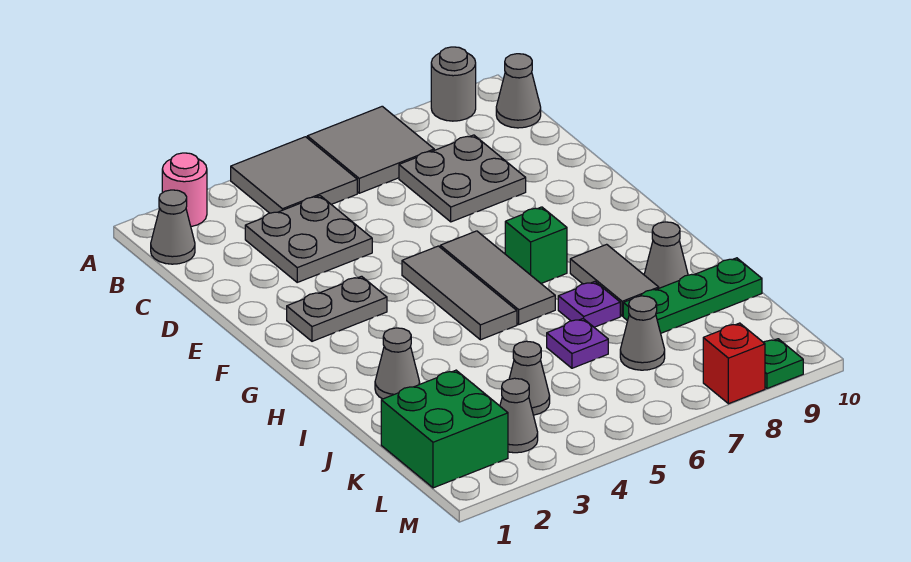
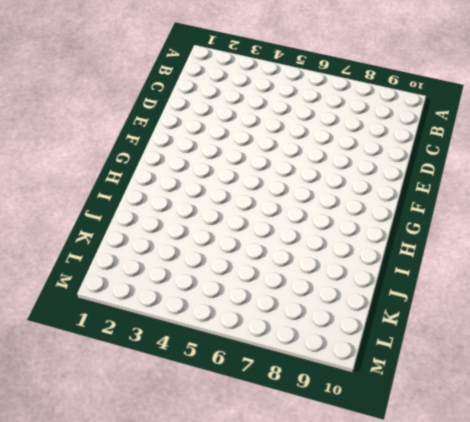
none -> pink 1x1 round brick [162,153,207,227]
none -> grey 2x2 tile [231,137,357,213]
none -> grey 2x2 tile [307,106,434,193]

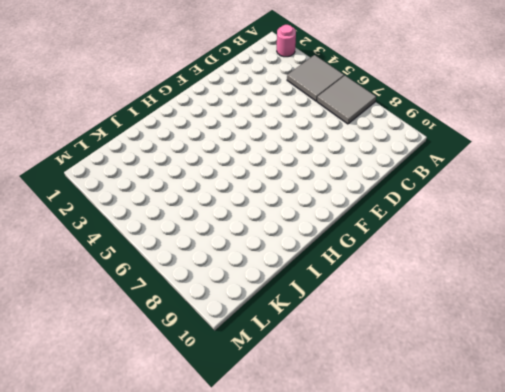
none -> grey 1x1 round brick [431,47,476,121]
none -> grey 1x1 cone [151,190,195,264]
none -> grey 1x1 cone [496,54,541,128]

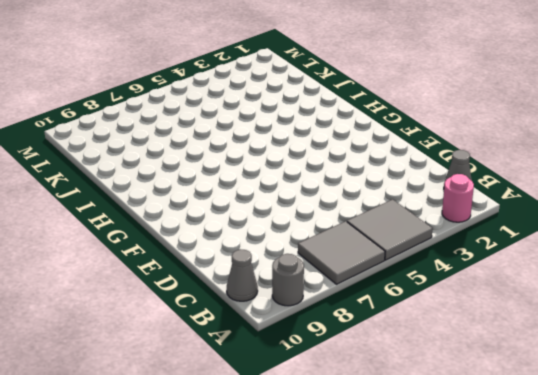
none -> grey 2x2 plate [245,196,372,282]
none -> grey 2x2 plate [399,135,526,222]
none -> grey 1x2 plate [287,276,387,341]

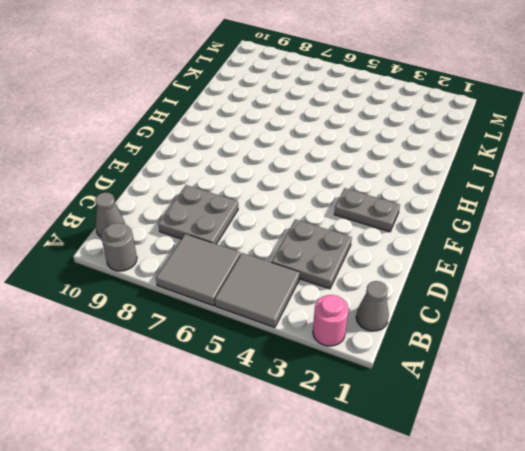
none -> grey 1x3 tile [402,246,517,340]
none -> grey 1x3 tile [440,231,555,324]
none -> green 1x1 brick [505,207,567,283]

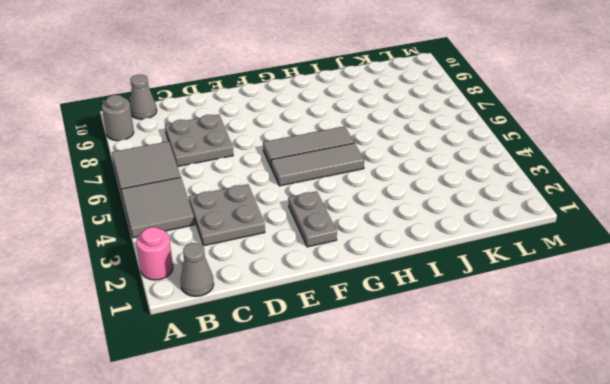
none -> green 1x1 brick [505,207,567,283]
none -> grey 1x2 tile [570,244,659,316]
none -> grey 1x1 cone [375,328,420,399]

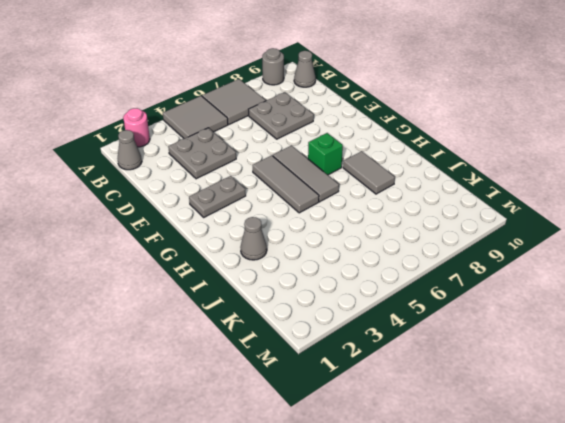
none -> purple 1x1 plate [558,282,620,327]
none -> grey 1x1 cone [644,222,688,288]
none -> purple 1x1 plate [547,319,608,368]

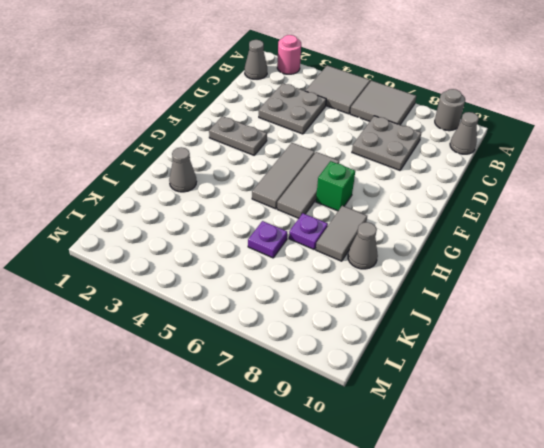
none -> green 1x3 plate [623,258,762,333]
none -> green 2x2 brick [381,370,508,488]
none -> grey 1x1 cone [509,341,550,415]

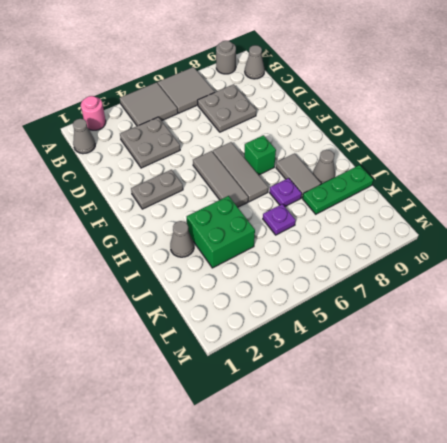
green 2x2 brick [187,196,255,268] -> green 2x2 brick moved to [381,370,508,488]
none -> grey 1x1 cone [509,341,550,415]
none -> grey 1x1 cone [620,296,665,370]
none -> grey 1x1 cone [500,378,538,453]

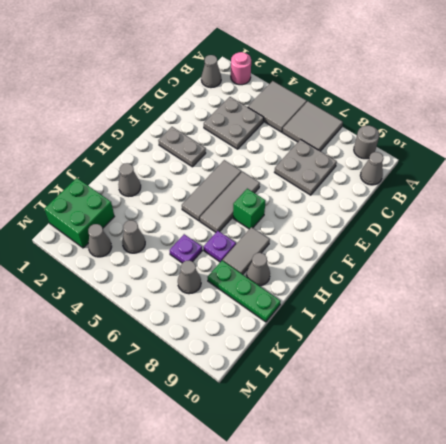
none -> red 1x1 brick [703,323,765,404]
none -> green 1x1 plate [763,339,803,388]

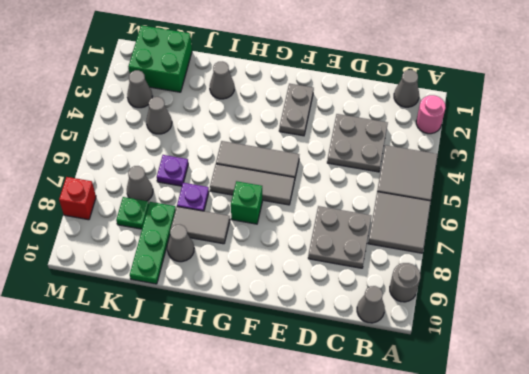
green 1x1 plate [116,197,149,229] -> green 1x1 plate moved to [763,339,803,388]

